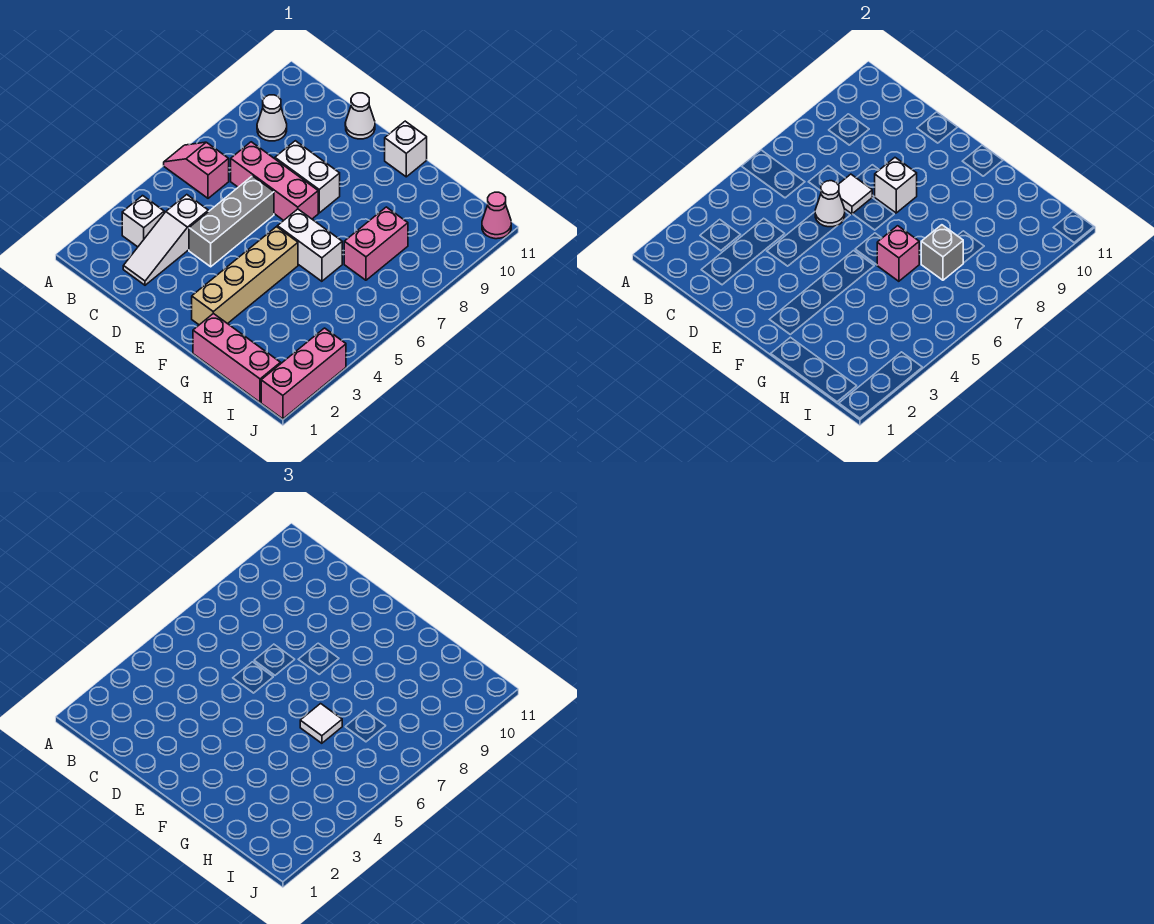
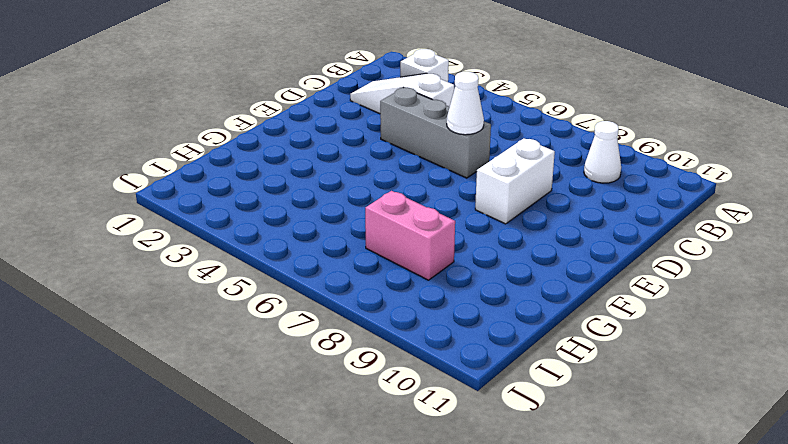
none -> pink 1x2 slope [164,142,229,198]
none -> pink 1x3 brick [231,142,318,220]
none -> white 1x1 cone [345,93,375,139]

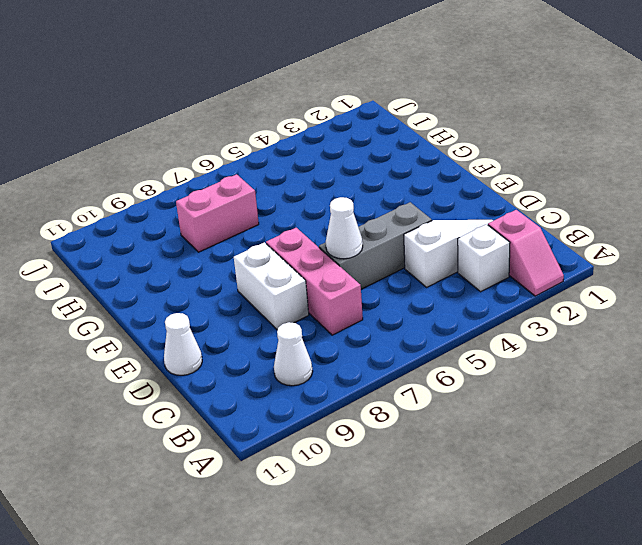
pink 1x2 slope [488,210,564,296] -> pink 1x2 slope moved to [164,142,229,198]
none -> tan 1x4 brick [192,227,298,325]
none -> white 1x2 brick [277,209,342,281]
none -> white 1x1 brick [385,121,427,177]

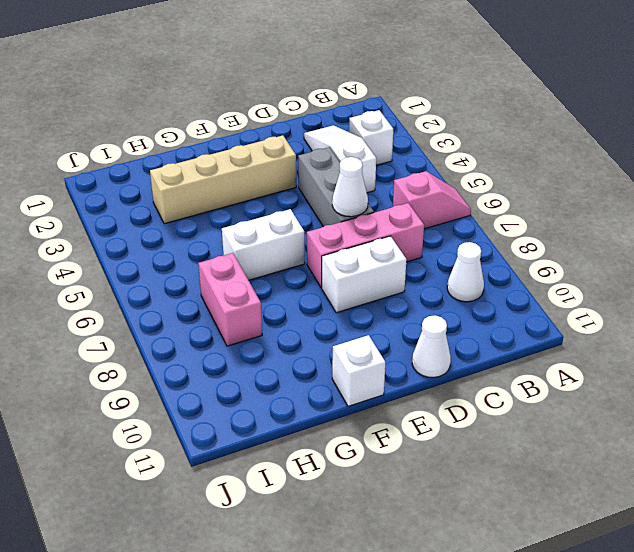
tan 1x4 brick [150,135,296,224] -> tan 1x4 brick turned to [192,227,298,325]
none -> pink 1x3 brick [193,313,281,402]
none -> pink 1x3 brick [261,328,346,419]
none -> pink 1x1 cone [482,192,511,239]

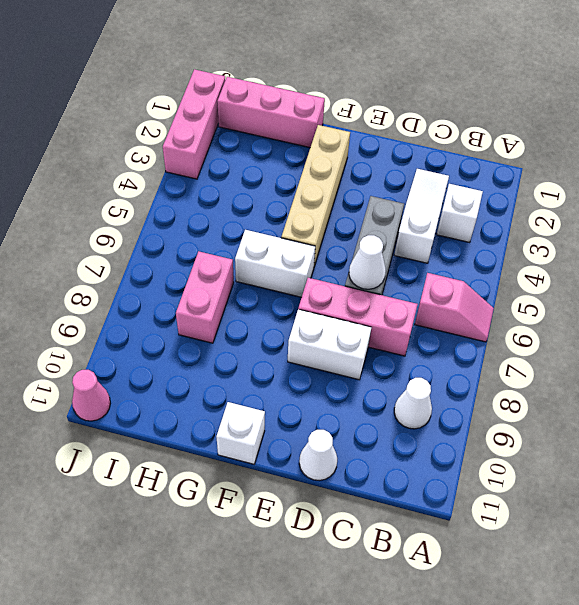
none -> white 1x1 tile [838,174,872,214]
none -> white 1x1 brick [875,158,917,213]
none -> pink 1x1 brick [877,226,919,281]

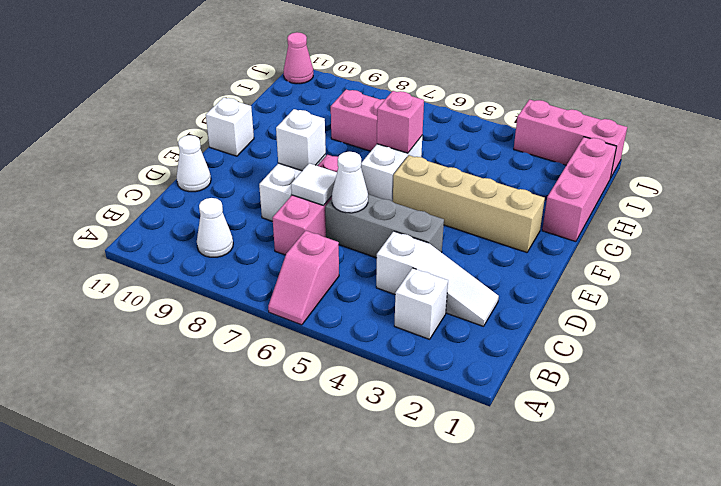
none -> grey 1x1 brick [921,225,963,280]
none -> white 1x1 tile [300,704,342,743]

